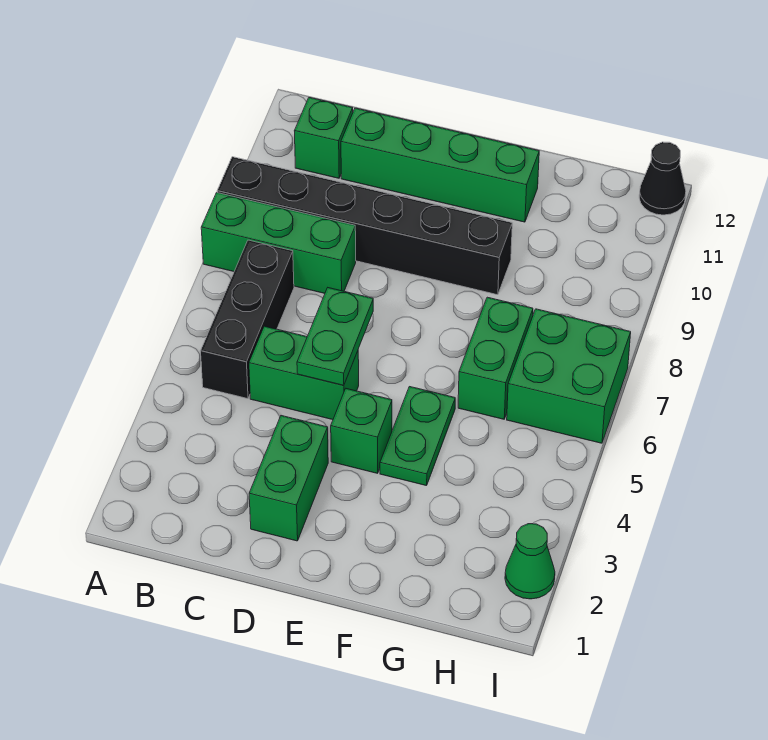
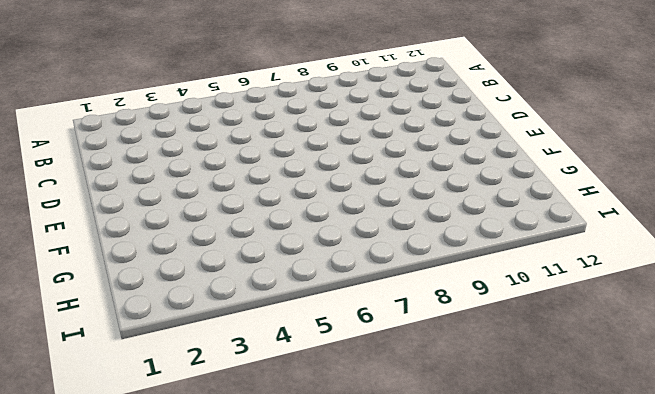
none -> green 1x3 brick [201,193,356,293]
none -> black 1x6 brick [217,157,512,295]
none -> black 1x3 brick [201,240,294,399]

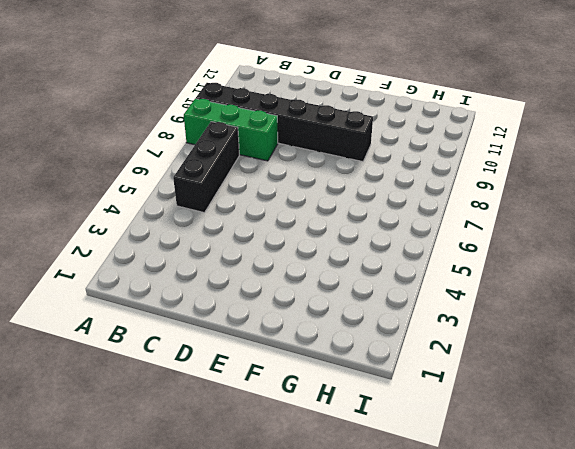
none -> green 1x1 brick [295,98,353,178]
none -> green 1x2 brick [249,326,359,420]
none -> green 1x4 brick [341,108,539,222]

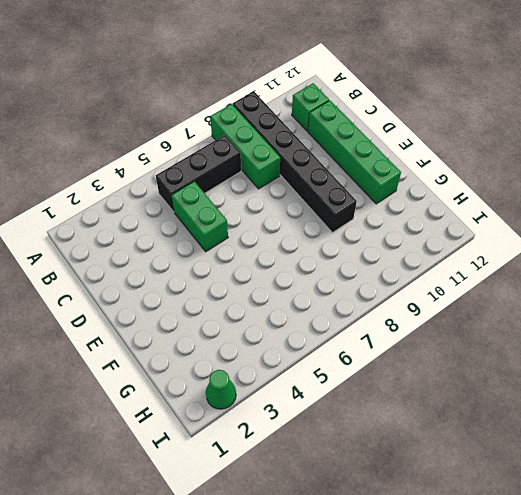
none -> green 1x2 brick [249,416,328,541]
none -> green 1x1 brick [331,389,392,473]
none -> green 1x2 plate [380,387,455,486]

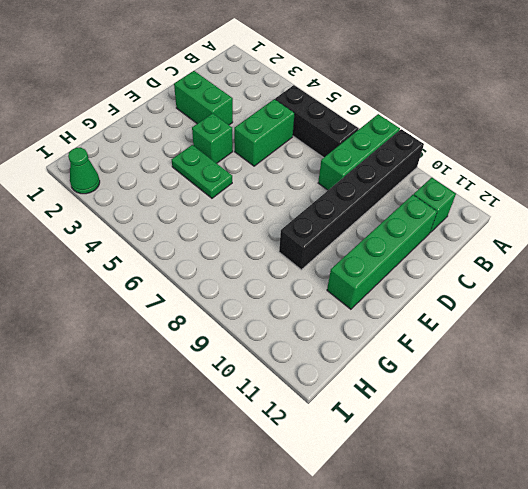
none -> green 1x2 brick [458,297,533,419]
none -> green 2x2 brick [507,309,631,443]
none -> black 1x1 cone [639,142,686,215]

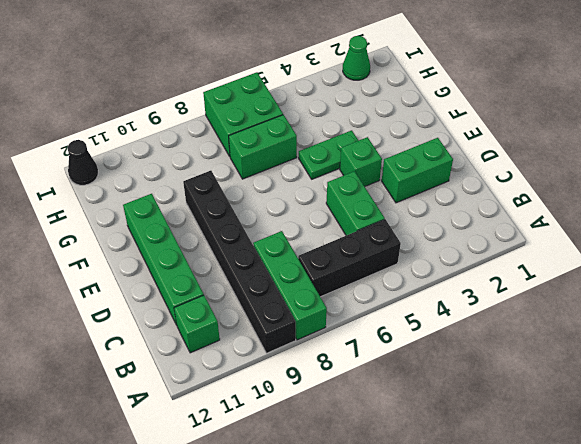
none -> green 1x2 plate [297,288,373,386]

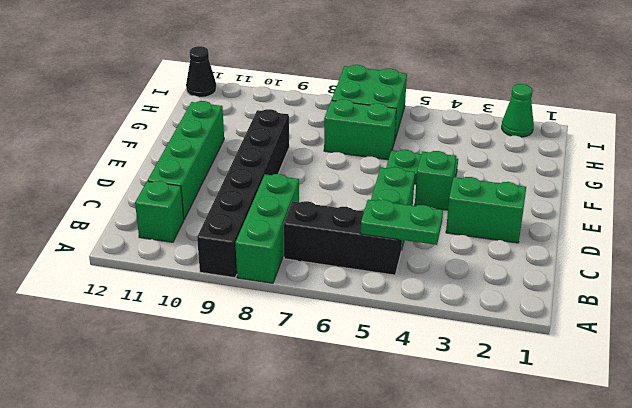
green 1x2 plate [360,200,443,245] -> green 1x2 plate moved to [297,288,373,386]

